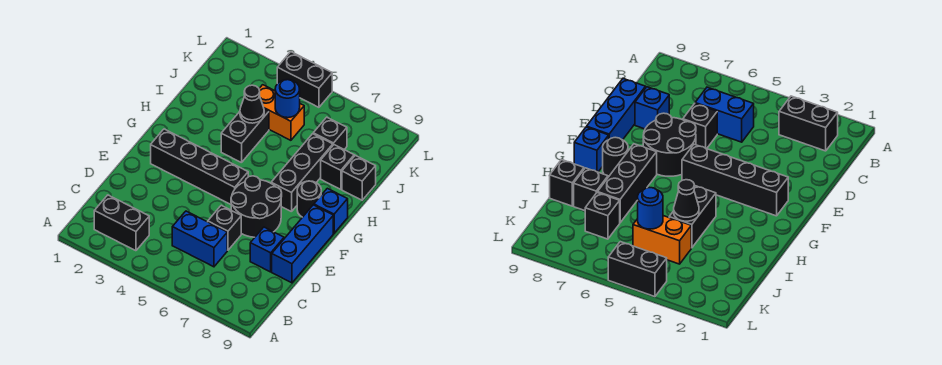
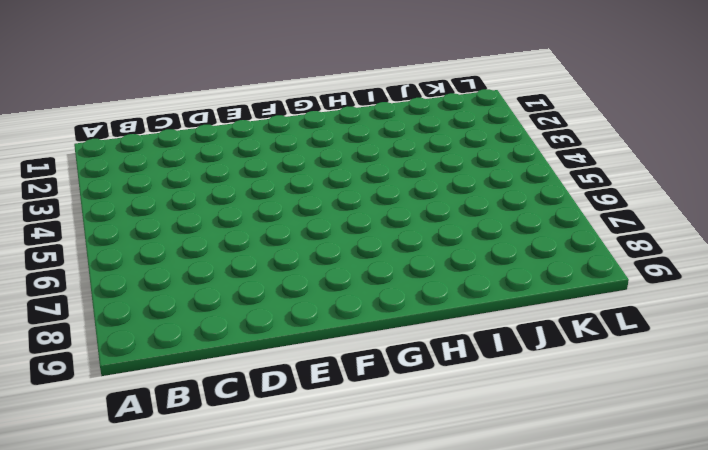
none -> black 1x2 brick [94,195,149,251]
none -> blue 1x2 brick [172,211,227,267]
none -> black 1x1 brick [208,205,241,250]

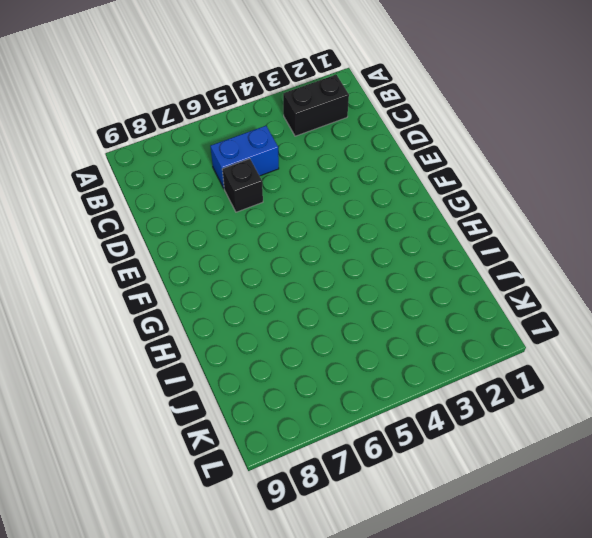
none -> blue 1x1 brick [250,227,284,272]
none -> blue 1x3 brick [272,205,333,283]
none -> black 2x2 round brick [231,176,282,237]

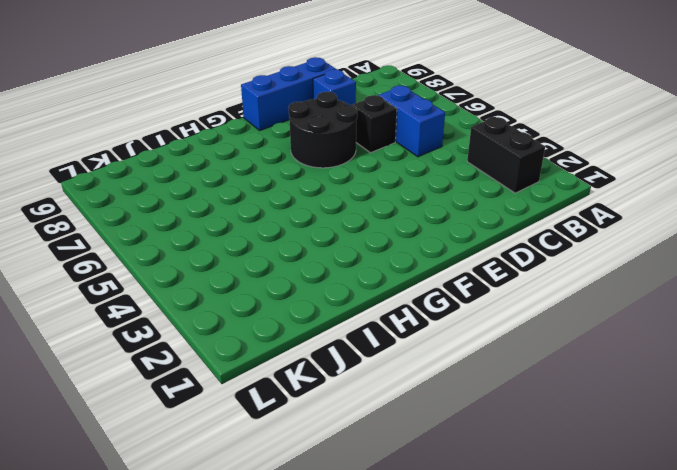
none -> black 1x4 brick [151,129,248,204]
none -> black 1x3 brick [271,134,333,212]
none -> black 1x1 round brick [297,181,321,217]

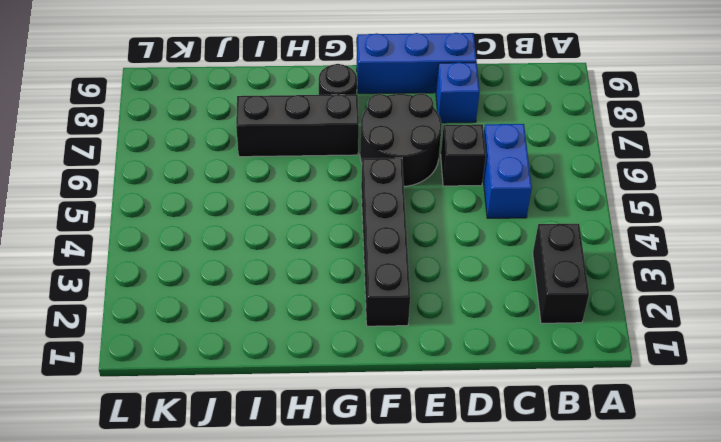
none -> blue 1x1 brick [314,188,348,233]
none -> black 1x2 brick [221,109,269,163]
none -> black 1x1 brick [321,145,354,189]

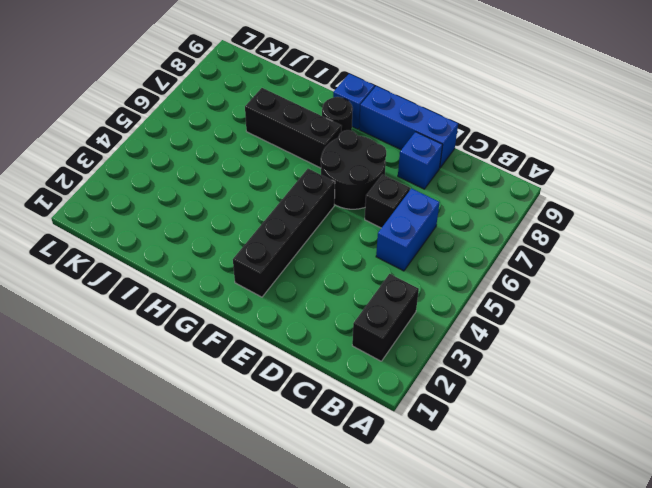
none -> black 1x2 brick [221,109,269,163]
none -> black 1x1 brick [321,145,354,189]
none -> black 1x1 brick [342,155,376,200]

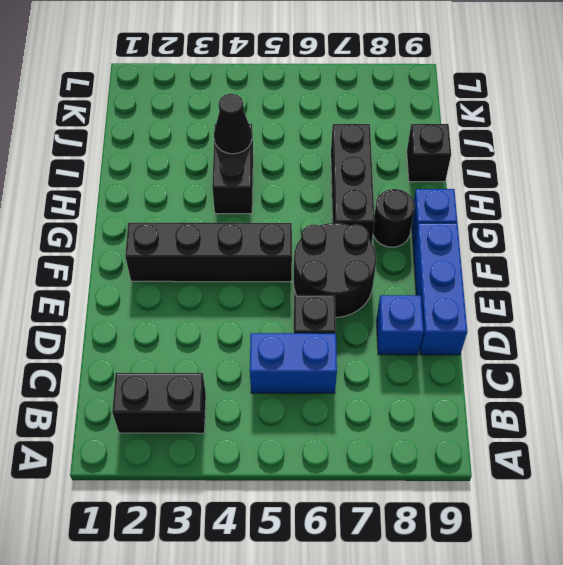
none -> black 1x1 brick [321,145,354,189]
none -> orange 1x2 brick [259,85,304,140]
none -> black 1x1 brick [313,117,347,149]

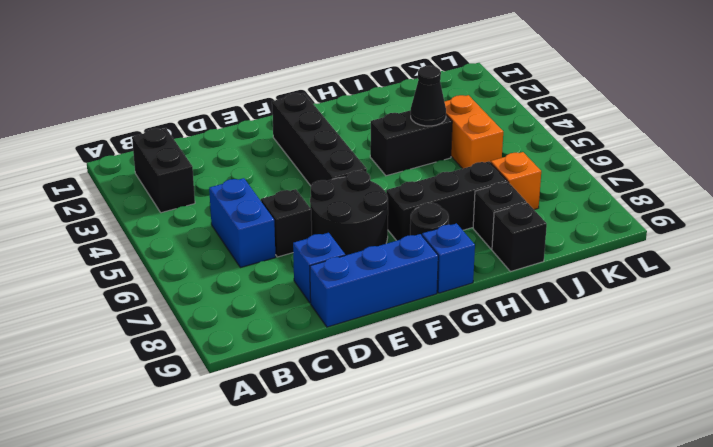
orange 1x1 brick [491,152,541,210] -> black 1x1 brick [313,117,347,149]
none -> black 1x2 brick [277,52,332,107]
none -> blue 1x1 round brick [275,80,300,118]

